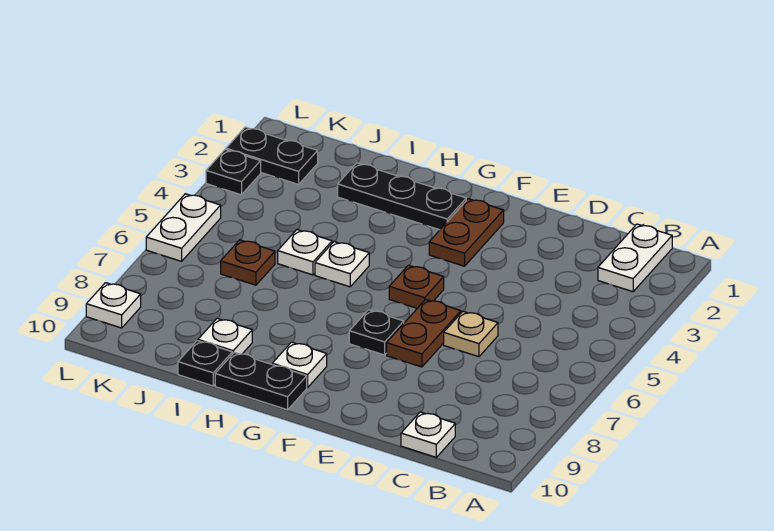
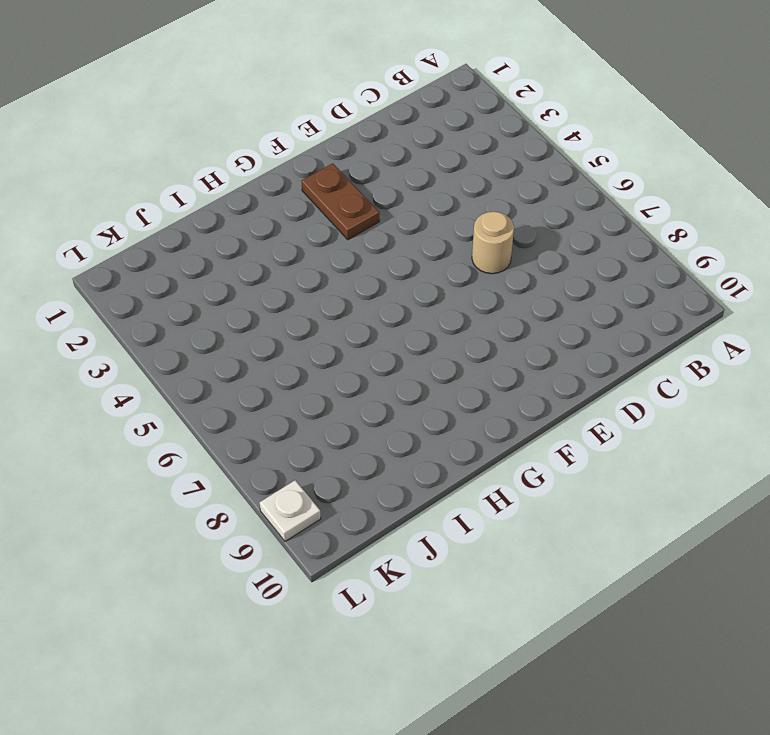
tan 1x1 round brick [472,212,514,274] -> tan 1x1 plate [444,311,498,357]
none -> white 1x2 plate [598,224,672,292]
none -> white 1x1 plate [401,412,455,457]
none -> brown 1x2 plate [387,299,461,367]

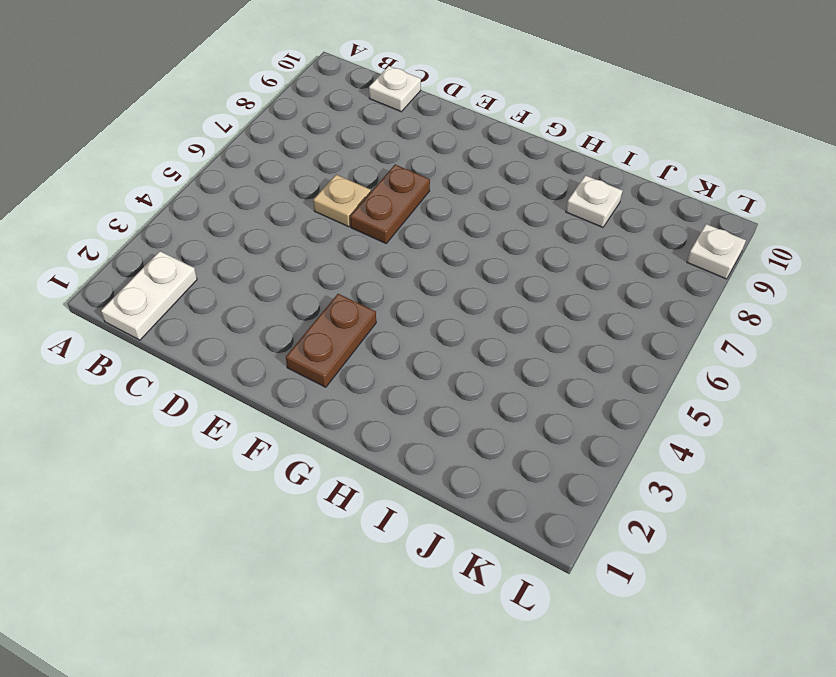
none -> brown 1x1 plate [389,265,444,308]
none -> black 1x1 plate [349,310,404,355]
none -> black 1x3 plate [338,163,466,230]

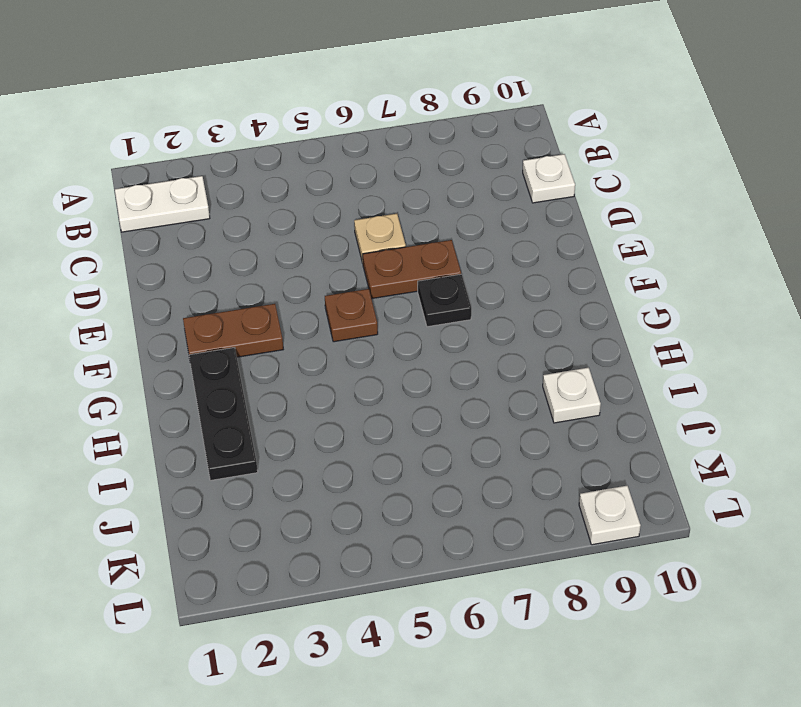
none -> white 1x1 plate [272,342,327,388]
none -> black 1x2 plate [215,352,307,410]
none -> white 1x1 plate [315,241,369,287]

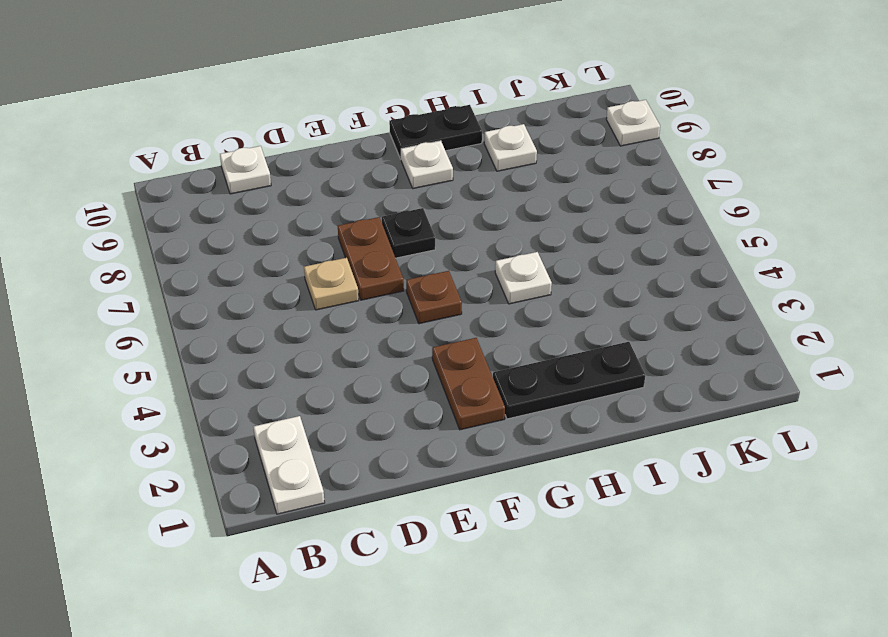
none -> white 1x1 plate [278,230,332,275]
none -> black 1x1 plate [178,341,232,386]
none -> brown 1x1 plate [221,240,275,285]

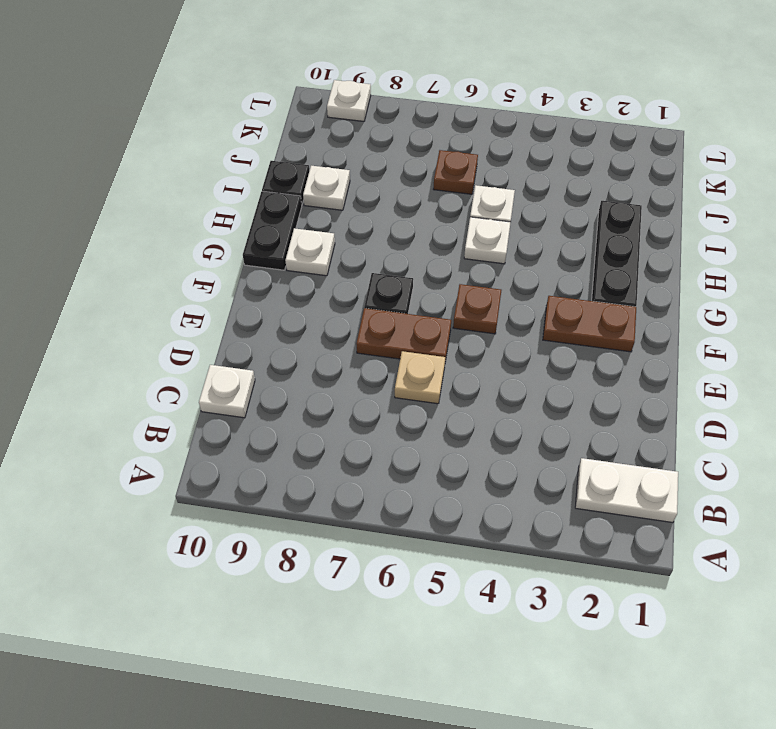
none -> black 1x2 plate [226,127,318,184]
none -> black 1x1 plate [206,149,261,195]
none -> white 1x2 plate [146,194,221,261]

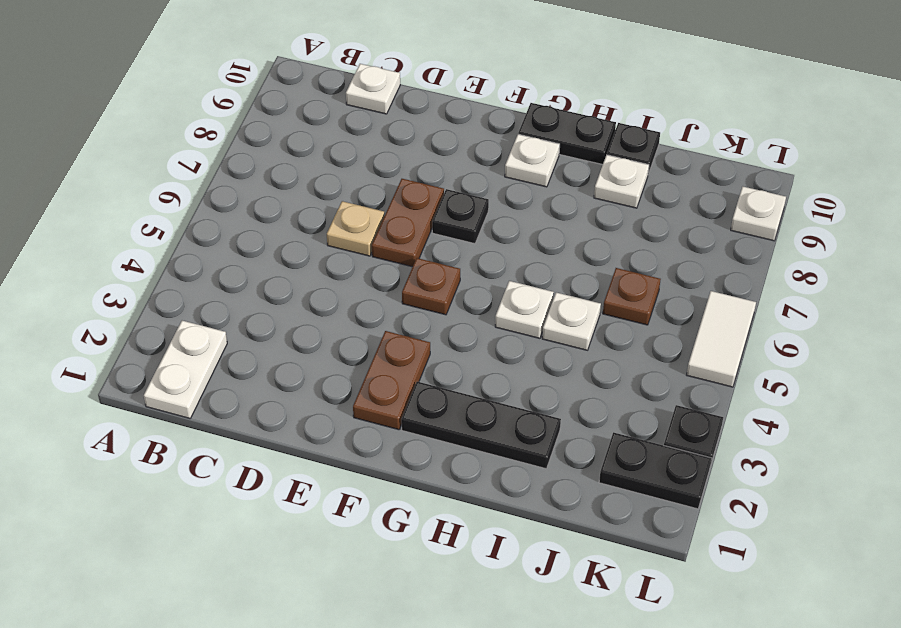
white 1x2 tile [687,291,756,387] -> white 1x2 plate [146,194,221,261]

